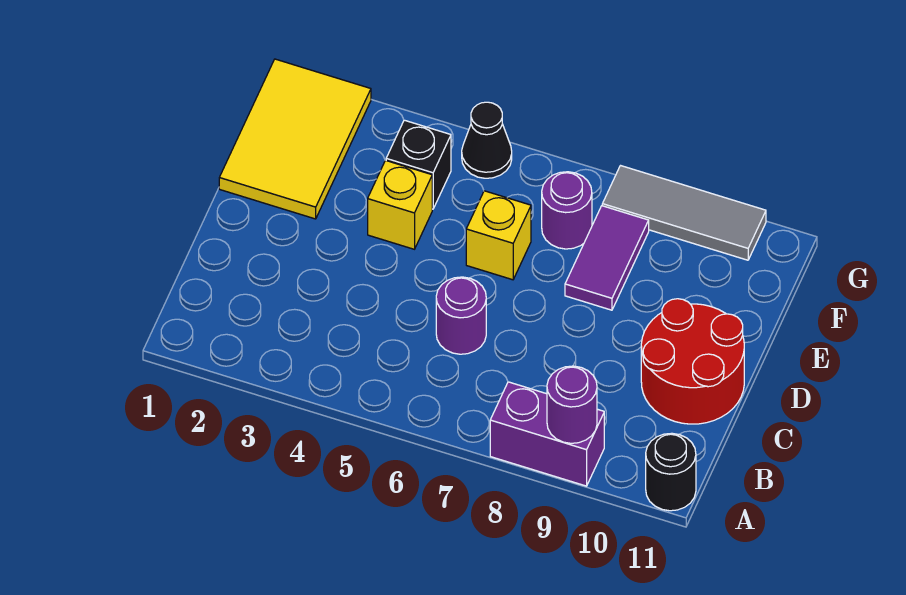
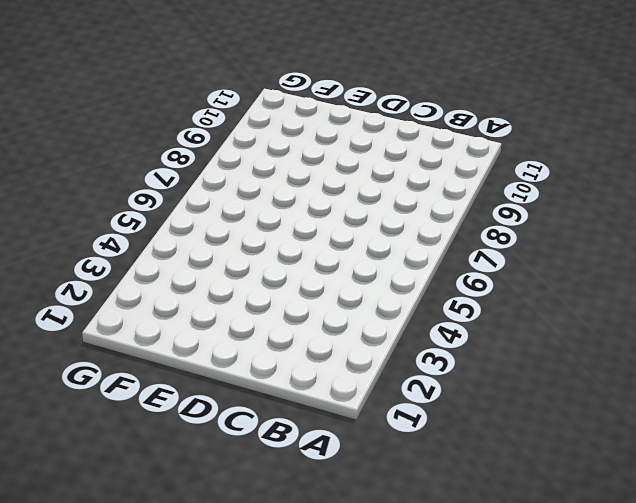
none -> purple 1x2 brick [490,382,604,486]
none -> black 1x1 round brick [646,433,696,511]
none -> purple 1x1 round brick [436,277,486,354]

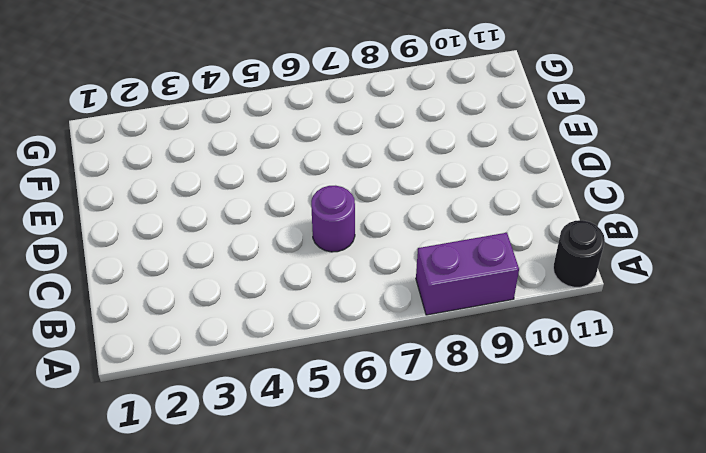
none -> red 2x2 round brick [641,299,744,424]
none -> yellow 2x3 tile [219,59,371,219]
none -> yellow 1x1 brick [368,160,432,249]

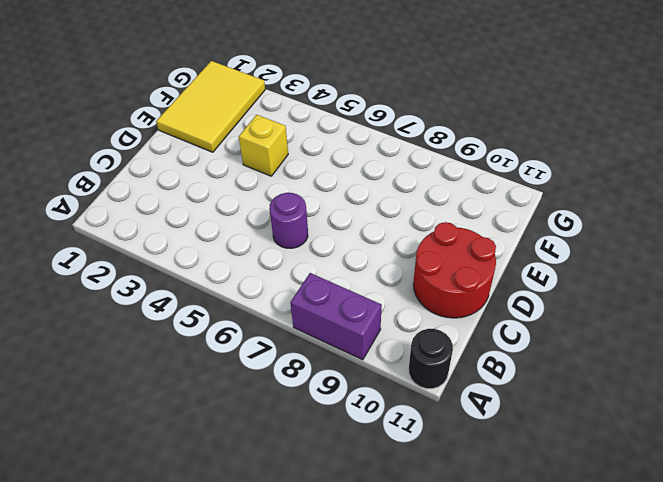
none -> yellow 1x1 brick [466,191,531,280]
none -> purple 1x2 tile [565,206,649,310]
none -> black 1x1 brick [386,120,451,209]

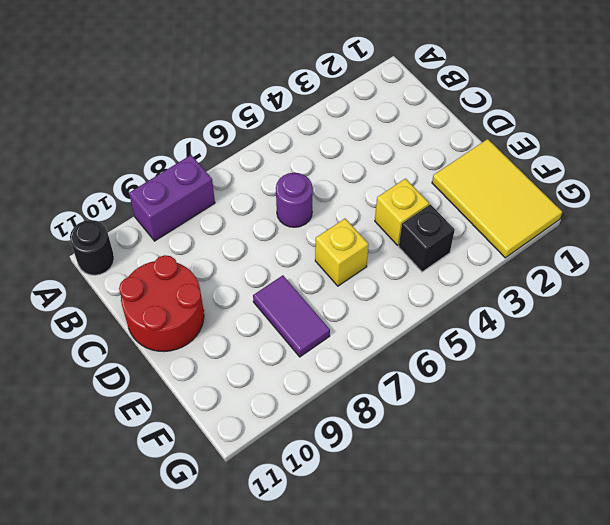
none -> purple 1x1 round brick [542,172,592,249]
none -> black 1x1 cone [462,102,512,178]
none -> grey 1x3 tile [602,166,766,260]

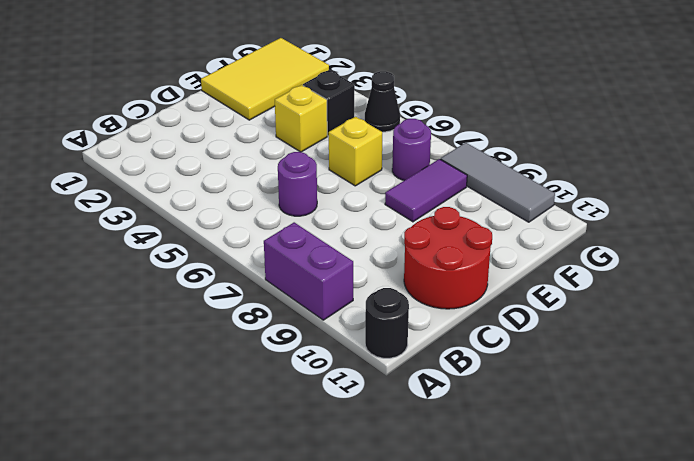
none -> purple 1x1 round brick [547,366,597,443]

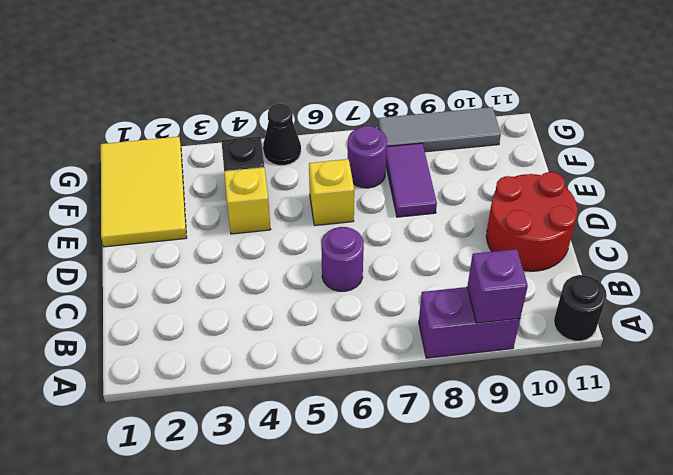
purple 1x1 brick [467,249,528,323] -> purple 1x1 round brick [547,366,597,443]

